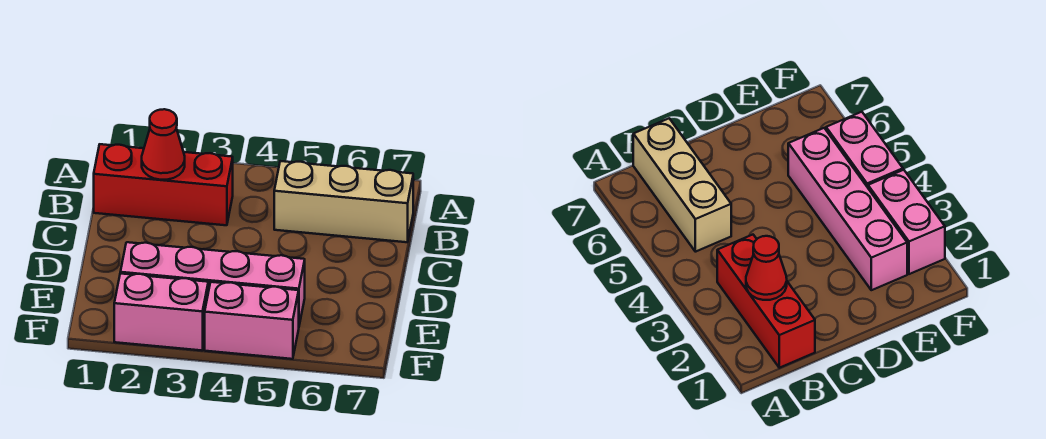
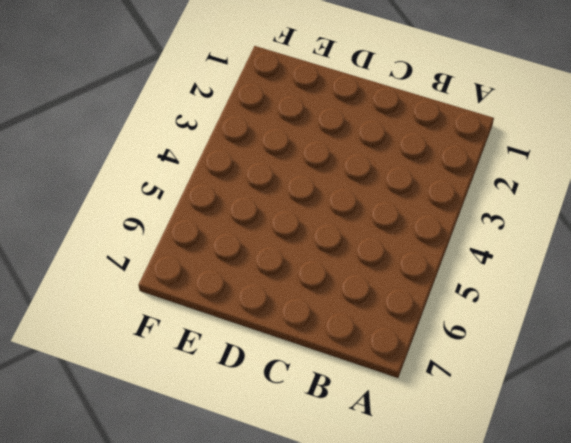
none -> red 1x3 brick [94,144,233,225]
none -> tan 1x3 brick [274,161,413,242]

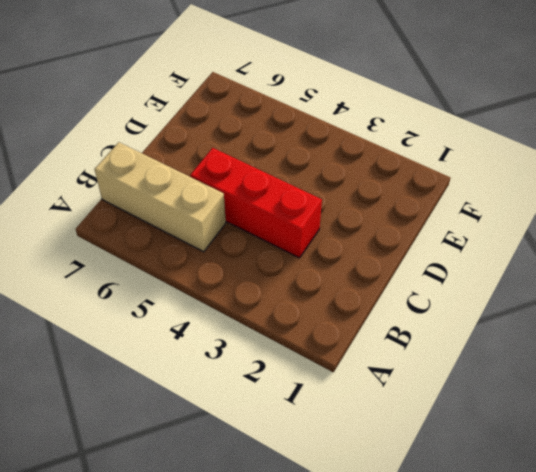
red 1x3 brick [190,148,322,258] -> red 1x3 brick moved to [94,144,233,225]
none -> pink 1x4 brick [120,242,305,325]
none -> pink 1x2 brick [114,274,208,350]

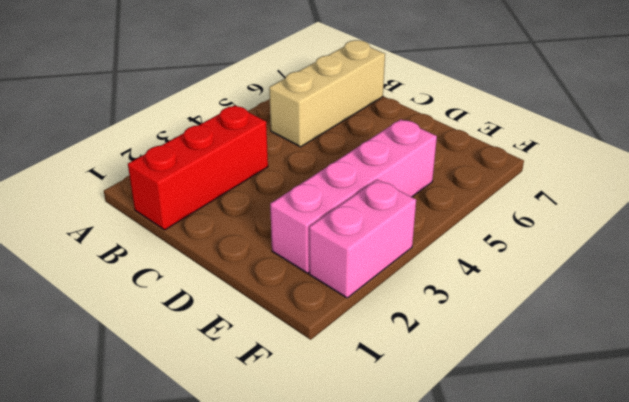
none -> pink 1x2 brick [205,282,299,359]
none -> red 1x1 cone [142,109,185,180]

